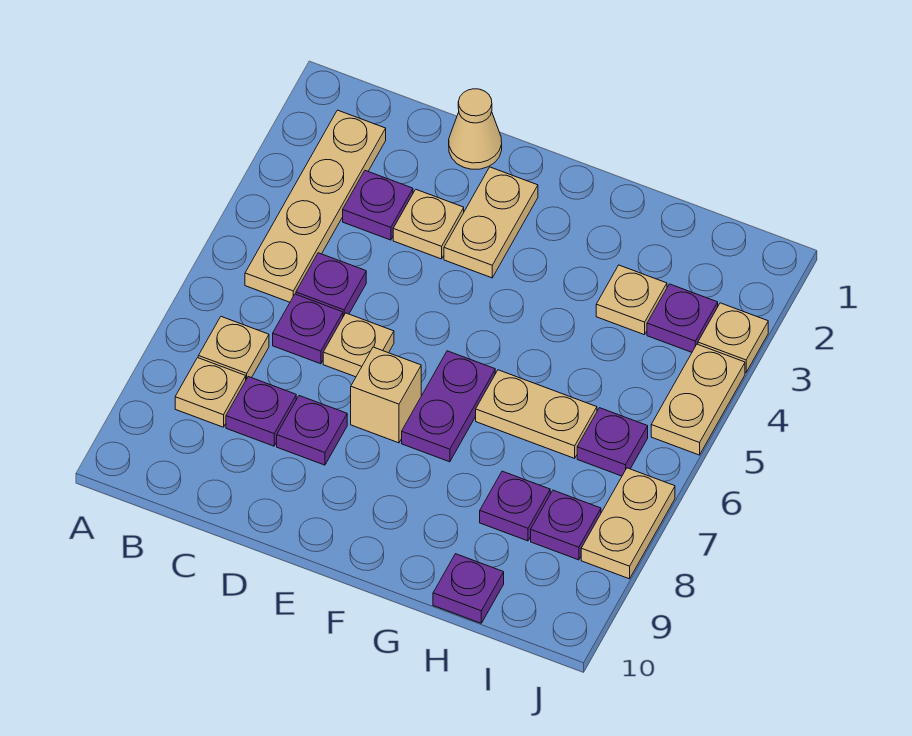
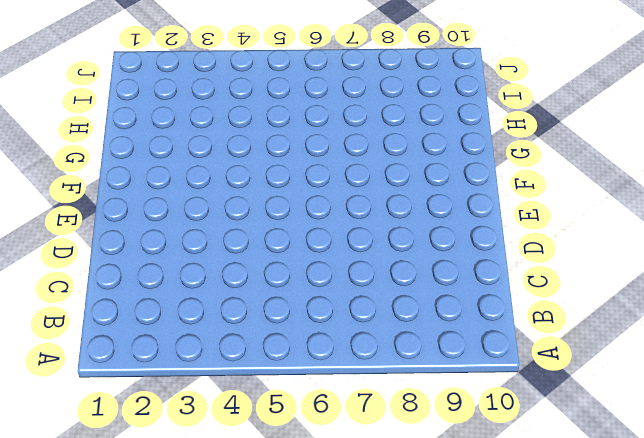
none -> tan 1x4 plate [245,110,386,302]
none -> tan 1x1 plate [198,317,269,379]
none -> tan 1x1 plate [175,358,246,427]

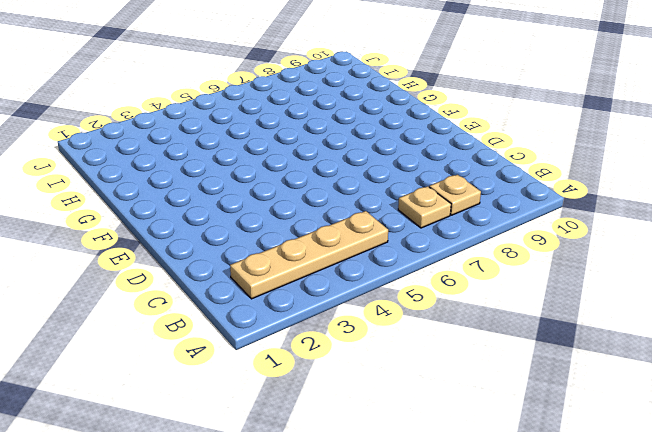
none -> purple 1x1 plate [343,171,413,240]
none -> purple 1x1 plate [296,253,366,317]
none -> purple 1x1 plate [273,294,343,364]

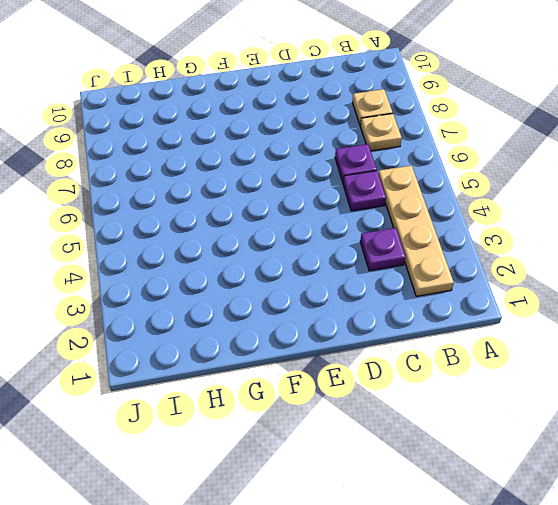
none -> purple 1x1 plate [226,377,296,446]
none -> tan 1x1 cone [449,89,502,169]
none -> tan 1x1 plate [393,189,464,259]

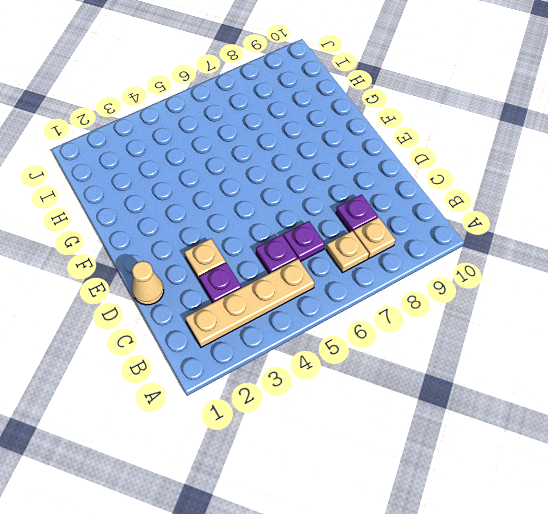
none -> tan 1x1 plate [323,313,394,377]
none -> purple 1x1 plate [277,396,347,465]
none -> tan 1x2 plate [444,167,538,278]

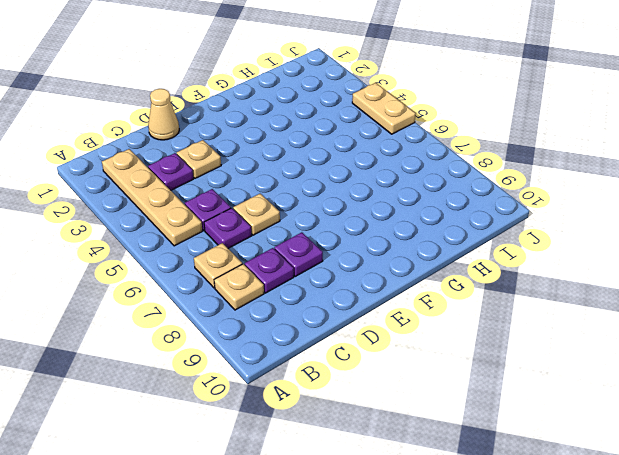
none -> tan 1x2 plate [444,167,538,278]
none -> tan 1x1 brick [351,347,421,443]
none -> purple 1x2 plate [402,351,495,462]

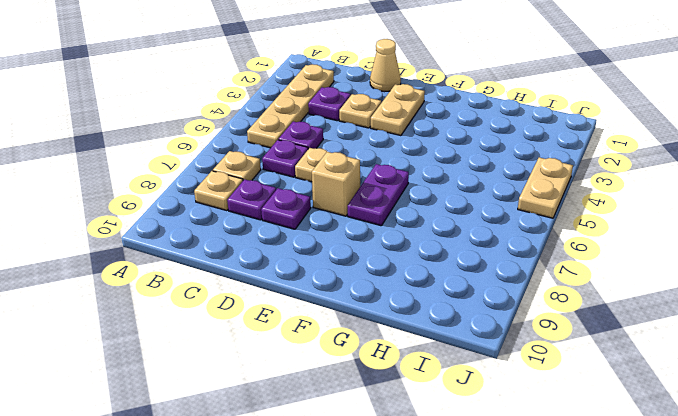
none -> tan 1x2 plate [476,370,597,458]
none -> tan 1x1 plate [596,265,667,335]
none -> purple 1x1 plate [480,471,550,541]

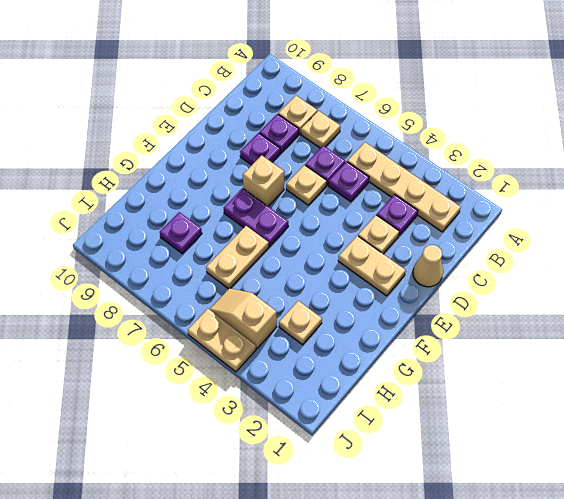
tan 1x2 slope [210,288,277,348] -> none
none -> purple 1x1 plate [433,554,504,623]
none -> purple 1x1 plate [647,284,718,352]
none -> purple 1x1 plate [577,408,648,476]

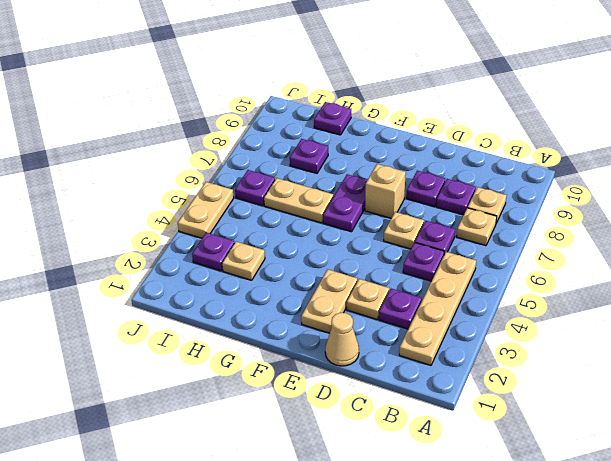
none -> purple 1x1 plate [531,490,601,560]
none -> tan 1x1 plate [698,303,768,373]
none -> tan 1x2 plate [581,468,675,579]

